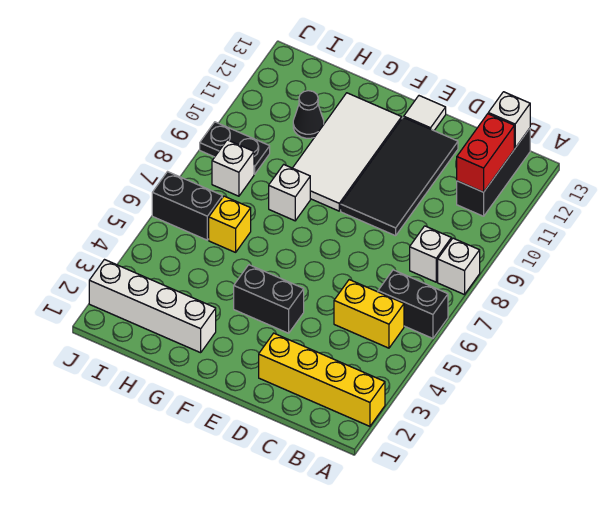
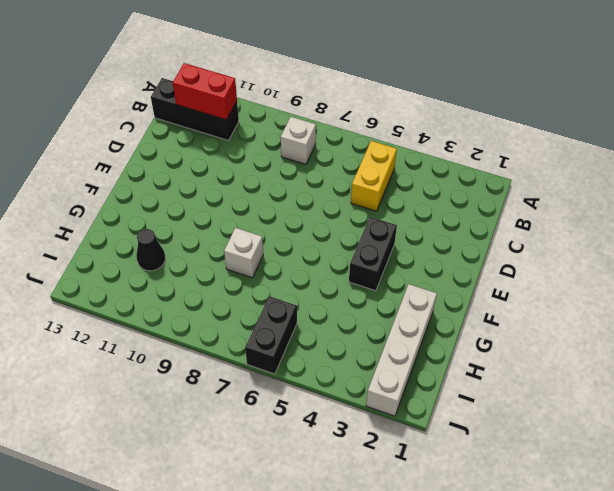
none -> yellow 1x4 brick [259,333,385,426]
none -> black 1x2 brick [378,270,448,338]
none -> white 1x1 brick [438,238,480,295]

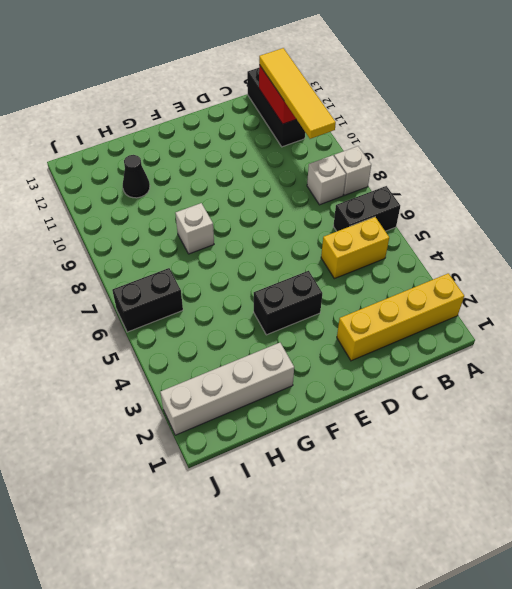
yellow 1x4 tile [259,48,336,139] -> none
none -> black 2x4 tile [341,117,458,236]
none -> white 1x1 tile [404,96,446,131]
none -> white 2x4 tile [293,93,402,211]

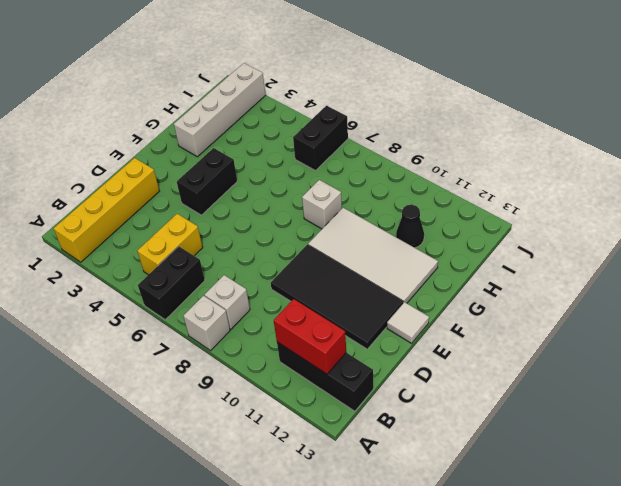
none -> yellow 1x1 brick [209,196,251,252]
none -> white 1x1 brick [212,140,254,196]
none -> black 1x2 plate [200,122,270,174]

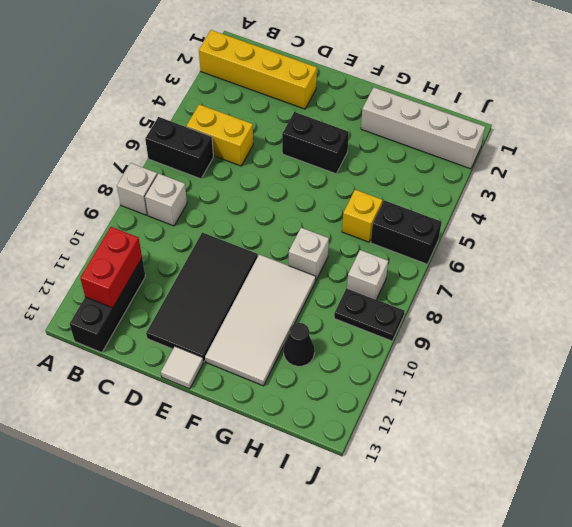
none -> white 1x1 brick [488,92,530,148]

